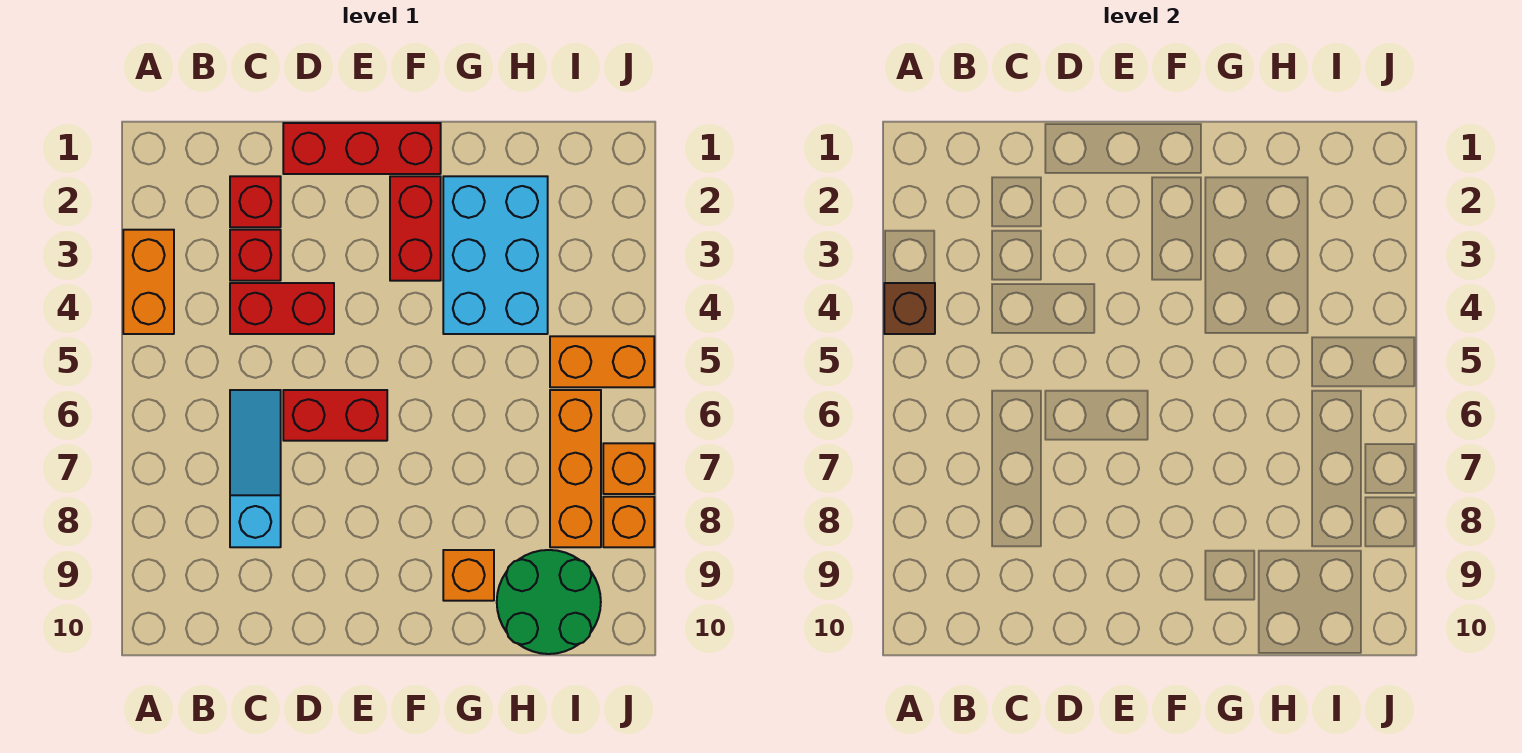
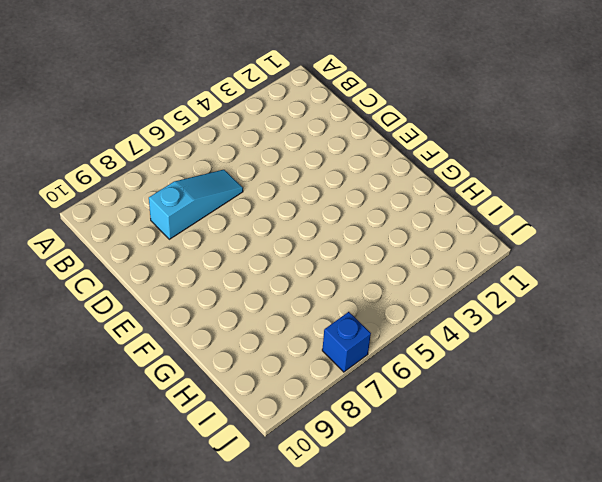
blue 1x1 brick [322,312,371,372] -> orange 1x1 brick [603,443,654,494]
none -> orange 1x2 brick [123,230,174,334]
none -> red 1x1 brick [230,176,281,227]
none -> red 1x1 brick [230,230,281,281]

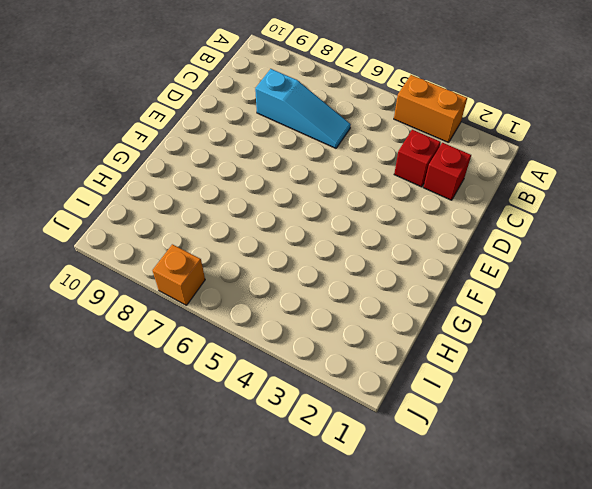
none -> red 1x2 brick [230,283,334,334]
none -> red 1x3 brick [283,123,441,174]
none -> red 1x2 brick [283,390,387,441]

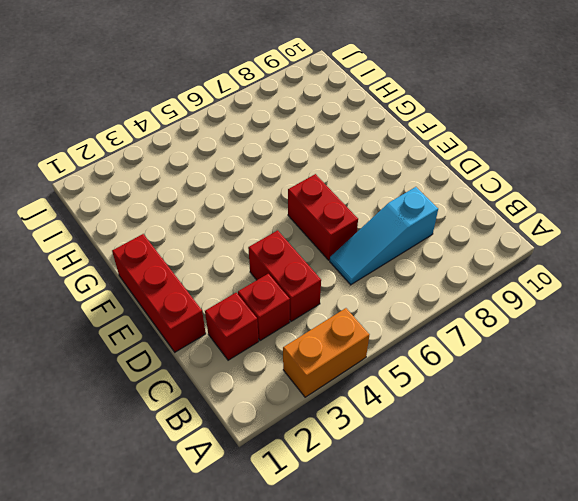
none -> red 1x2 brick [390,176,441,281]
none -> cyan 2x3 brick [443,176,548,334]
none -> orange 1x1 brick [443,550,494,601]

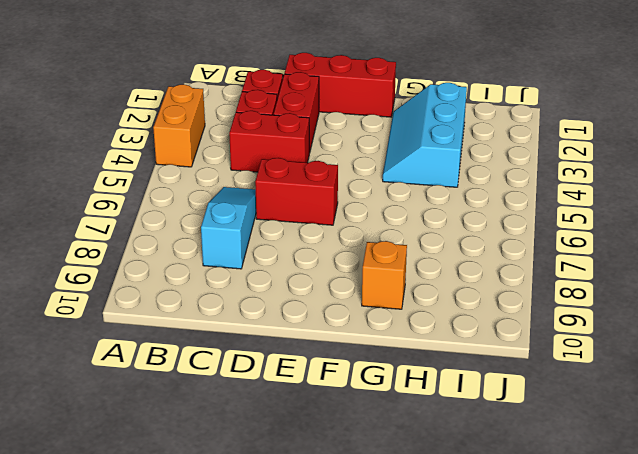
red 1x2 brick [273,72,319,153] -> red 1x2 brick moved to [390,176,441,281]
cyan 2x3 slope [383,83,467,187] -> cyan 2x3 brick [443,176,548,334]
none -> green 2x2 round brick [497,550,601,654]
none -> orange 1x2 brick [550,336,654,387]
none -> orange 1x3 brick [550,390,601,547]

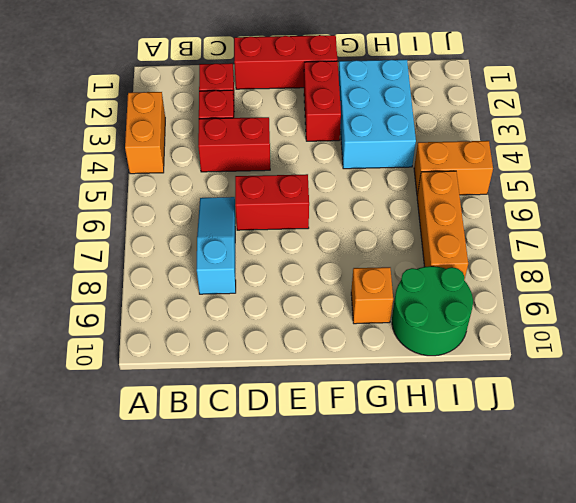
none -> orange 1x1 brick [603,443,654,494]
none -> orange 1x1 brick [603,497,654,547]
none -> brown 1x1 brick [884,283,935,334]

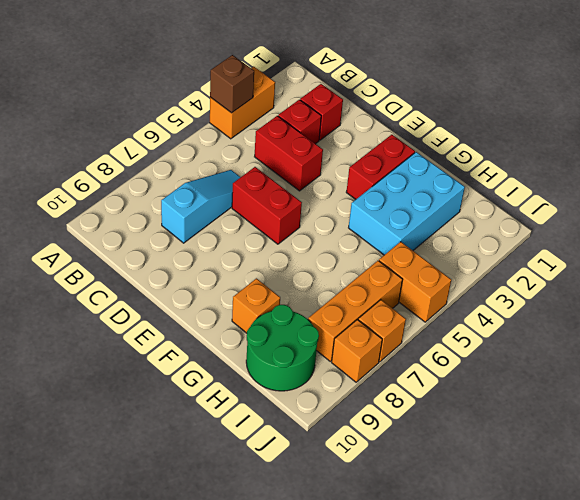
none -> red 1x3 brick [283,123,441,174]

